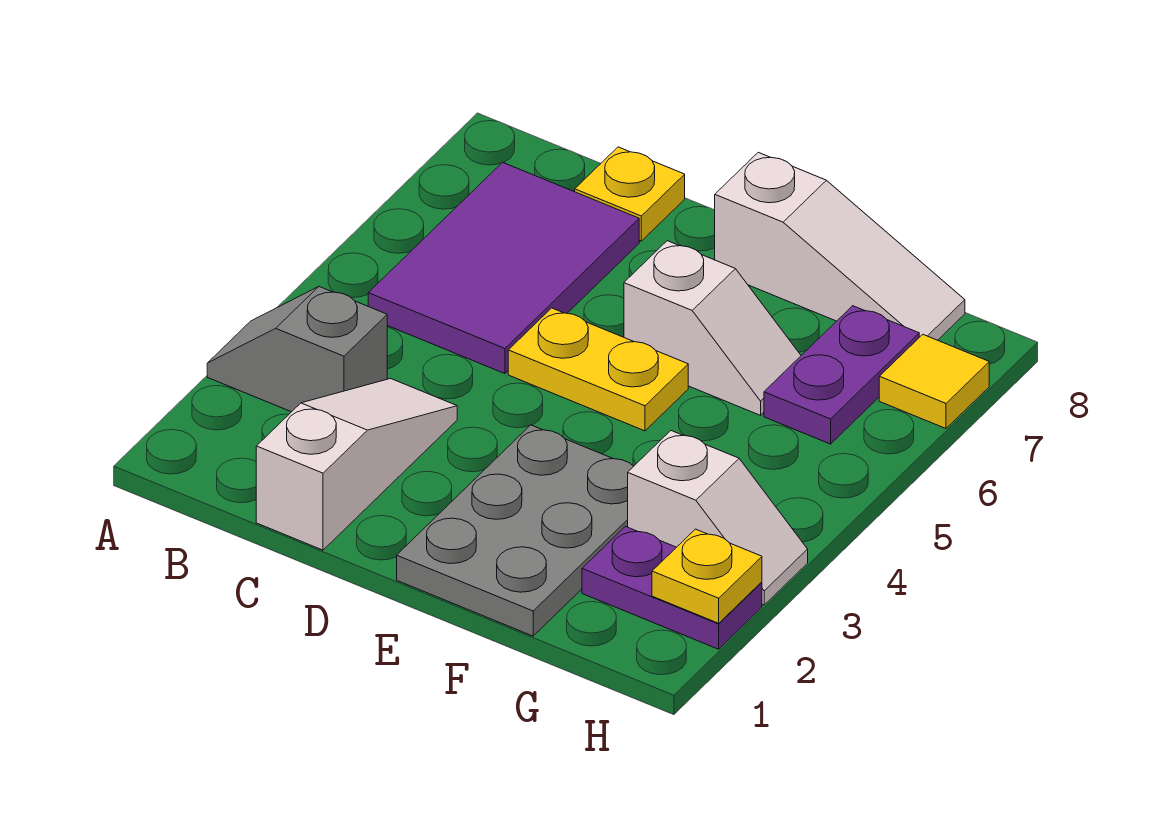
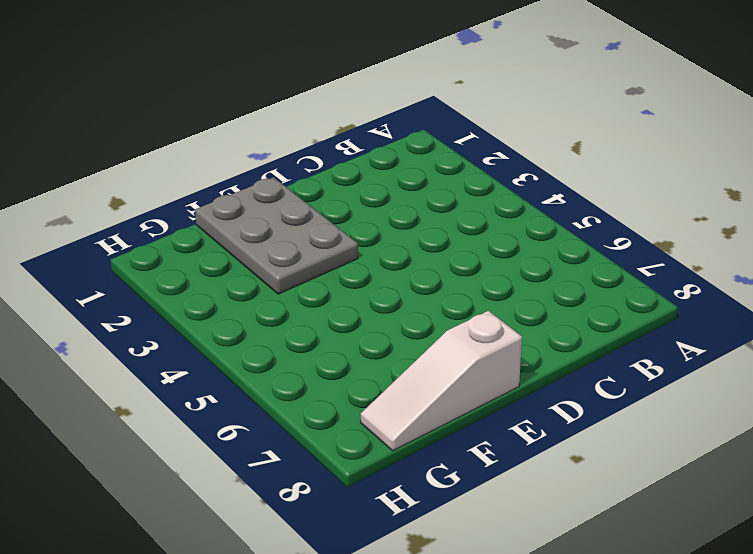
none -> grey 1x2 slope [207,287,387,412]
none -> purple 2x3 tile [368,162,639,374]
none -> white 1x3 slope [256,379,457,550]

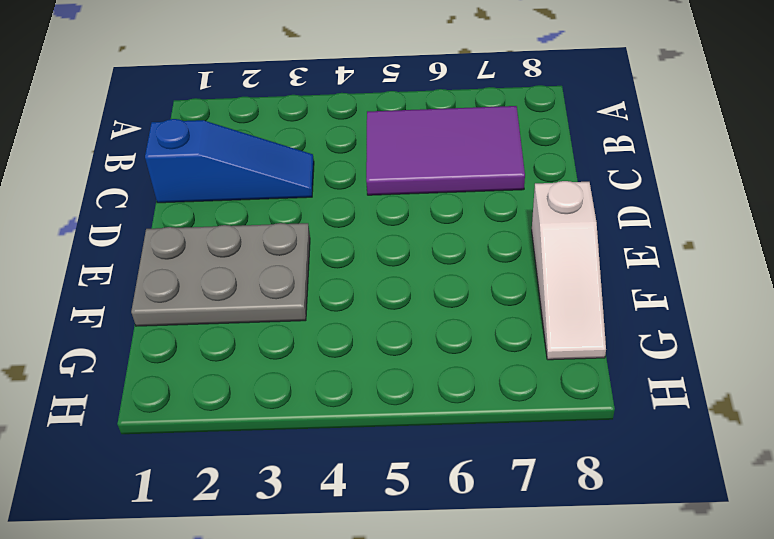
blue 1x3 slope [145,119,314,203] -> white 1x3 slope [256,379,457,550]
none -> grey 1x2 slope [207,287,387,412]
none -> yellow 1x1 plate [575,147,685,241]
none -> yellow 1x2 plate [508,308,688,431]

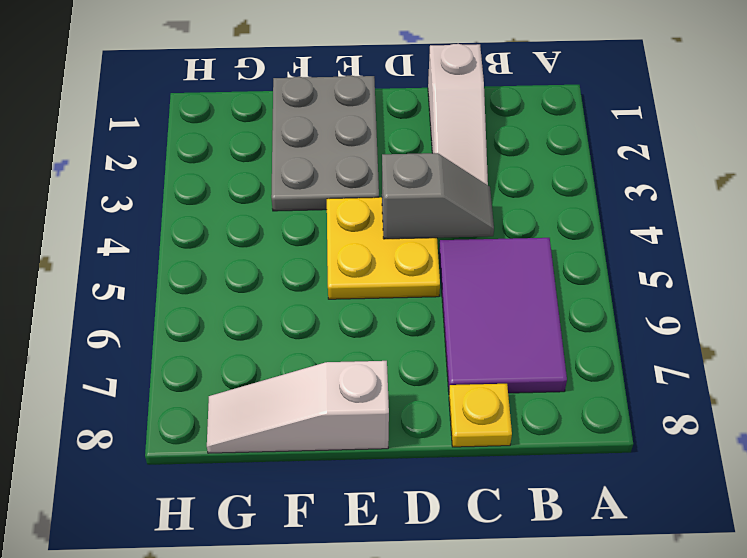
grey 1x2 slope [382,153,494,239] -> grey 1x2 slope moved to [207,287,387,412]
yellow 2x2 plate [327,197,440,299] -> yellow 1x2 plate [508,308,688,431]
none -> white 1x2 slope [624,241,801,415]
none -> purple 1x2 plate [582,527,762,649]
none -> white 1x2 slope [628,431,808,605]

